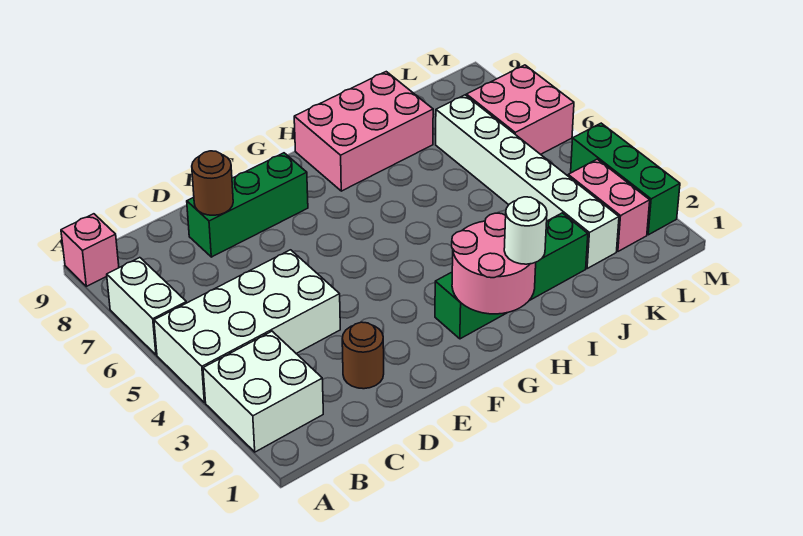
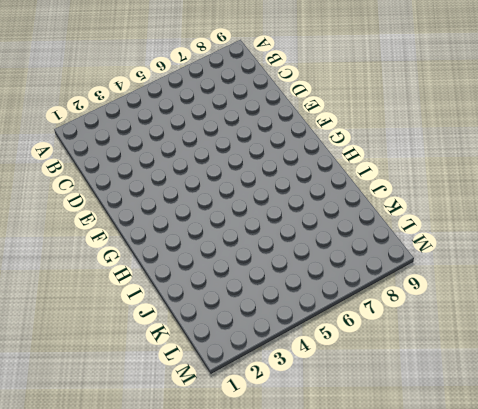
none -> white 2x2 brick [203,331,323,452]
none -> white 2x4 brick [154,250,340,403]
none -> white 1x2 brick [107,258,186,355]

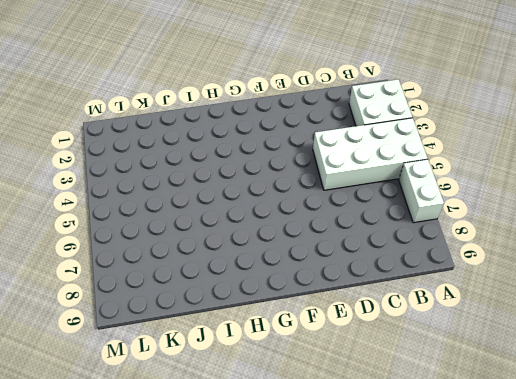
none -> pink 1x1 brick [61,214,119,286]
none -> brown 1x1 round brick [342,322,384,389]
none -> green 1x3 brick [187,153,308,257]

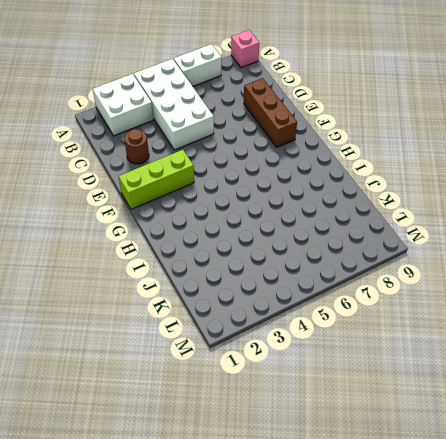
brown 1x3 brick [244,78,297,147] -> green 1x3 brick [187,153,308,257]
lime 1x3 brick [119,150,194,209] -> none
none -> green 1x4 brick [435,213,588,339]
none -> pink 2x3 brick [294,72,433,191]
none -> white 1x6 brick [436,95,619,268]

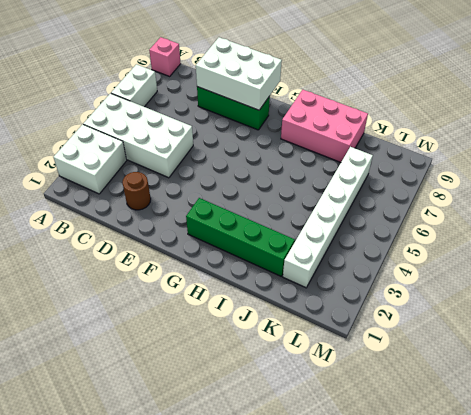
white 2x3 brick [196,37,282,110] -> brown 1x1 round brick [192,151,233,215]
none -> pink 1x2 brick [568,159,650,251]
none -> pink 2x2 brick [466,65,574,154]
none -> green 1x3 brick [571,123,680,235]

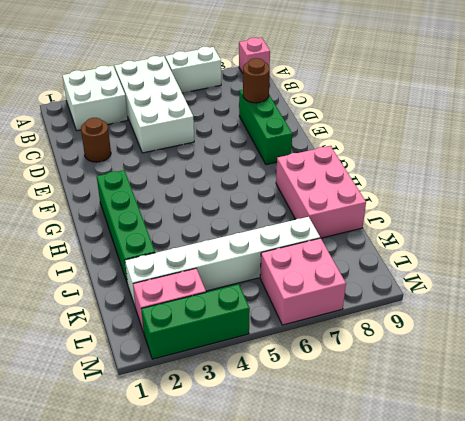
none -> pink 2x2 round brick [452,213,536,314]
none -> white 1x1 round brick [504,197,547,264]

